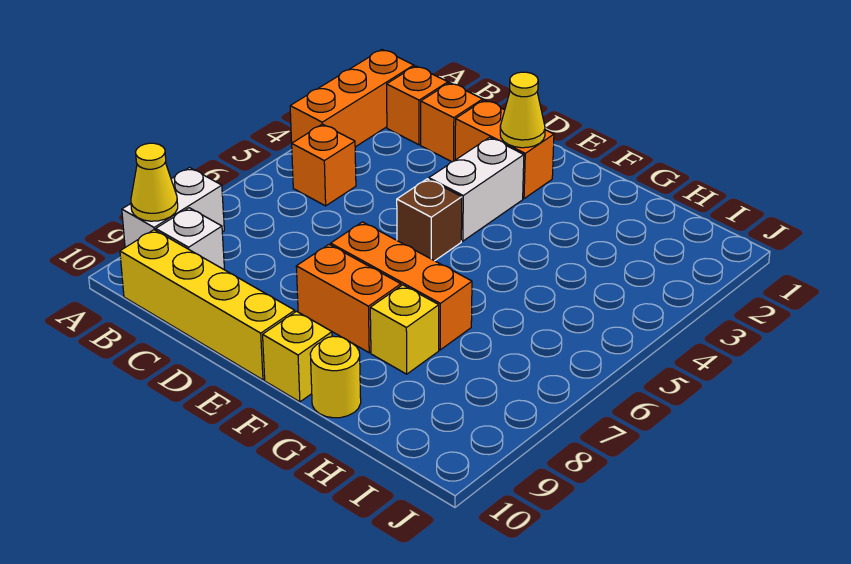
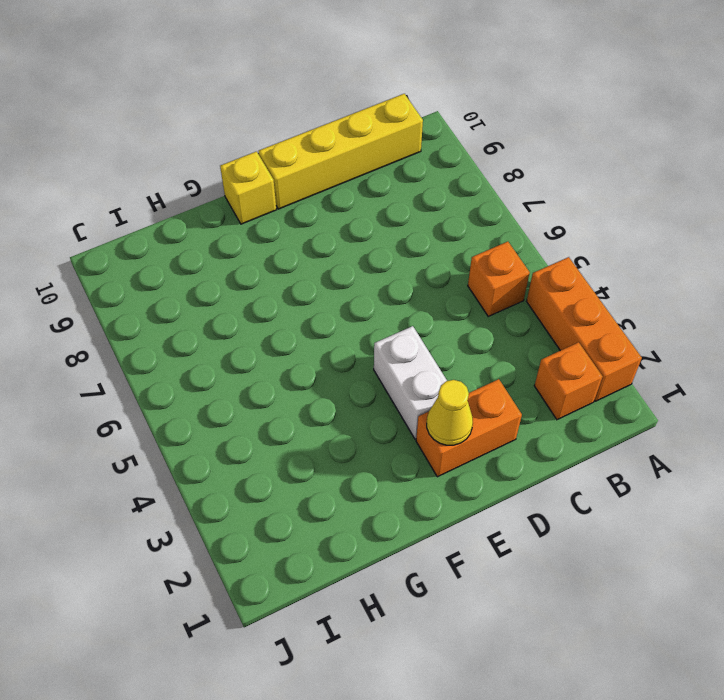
none -> white 1x2 brick [122,168,224,247]
none -> white 1x1 brick [156,208,225,270]
none -> orange 1x1 brick [421,83,483,162]

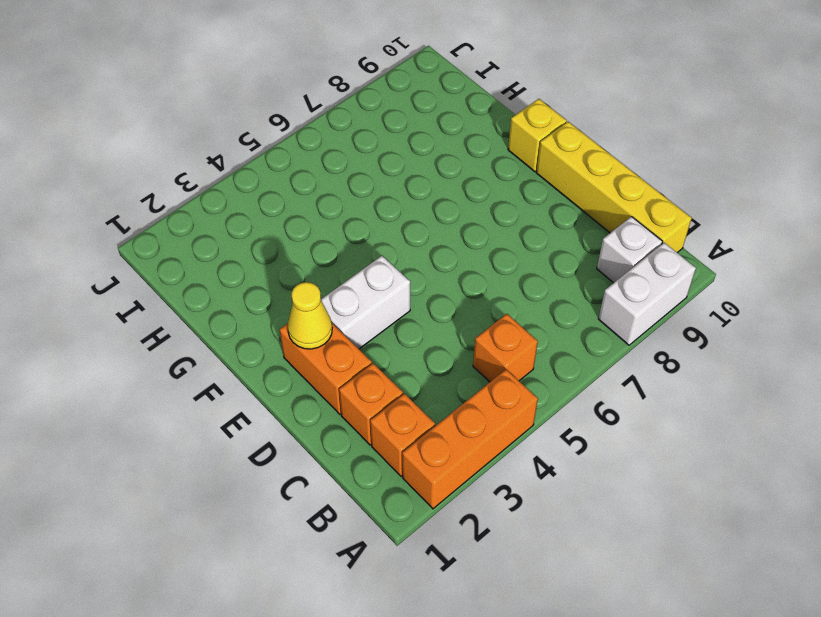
none -> brown 1x1 brick [397,179,462,261]
none -> orange 1x3 brick [331,222,472,350]
none -> orange 1x2 brick [296,244,401,353]

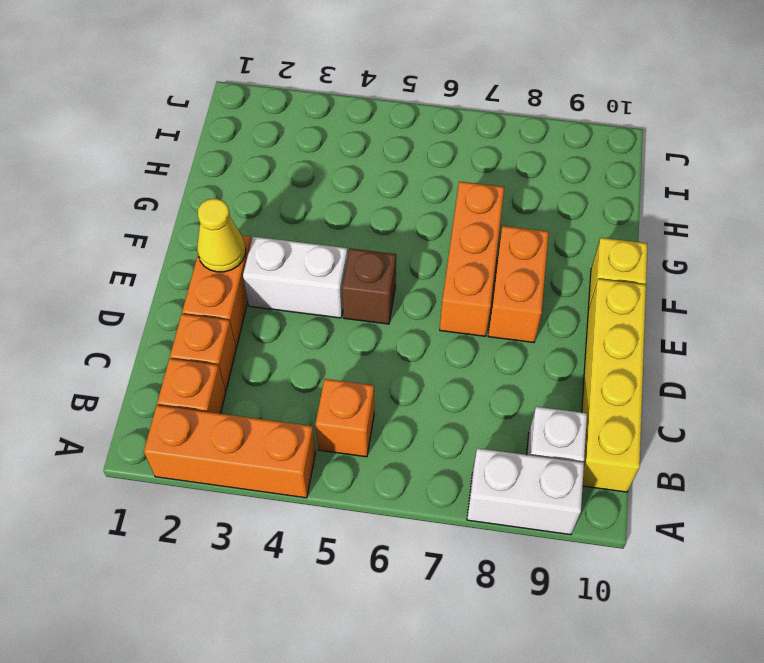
none -> yellow 1x1 brick [370,285,439,374]
none -> yellow 1x1 round brick [310,336,361,418]
none -> yellow 1x1 cone [131,143,178,221]

